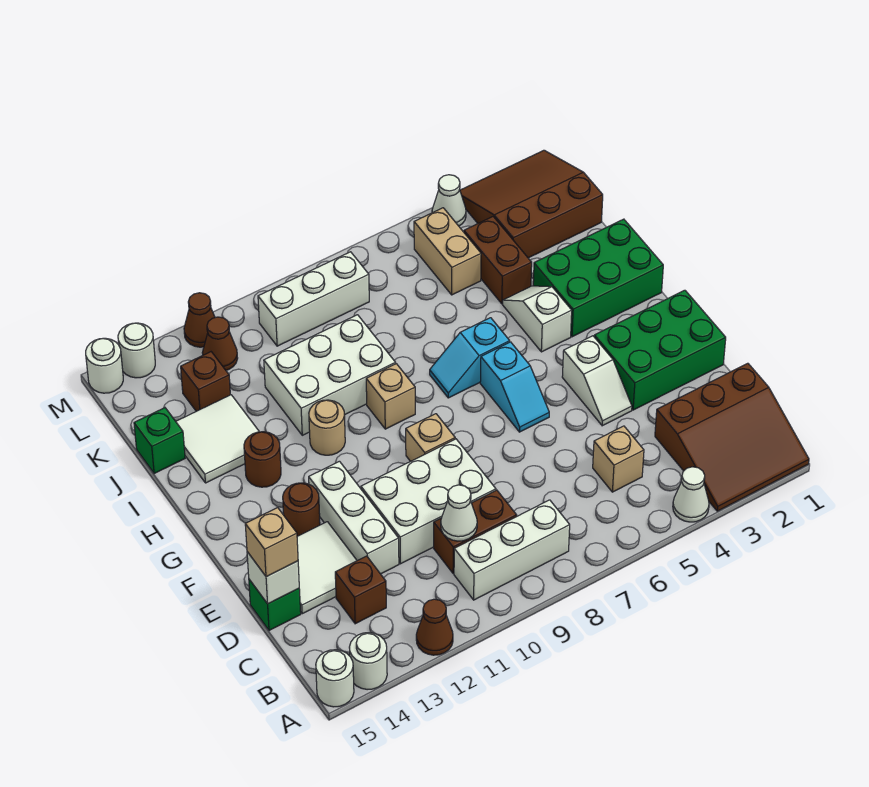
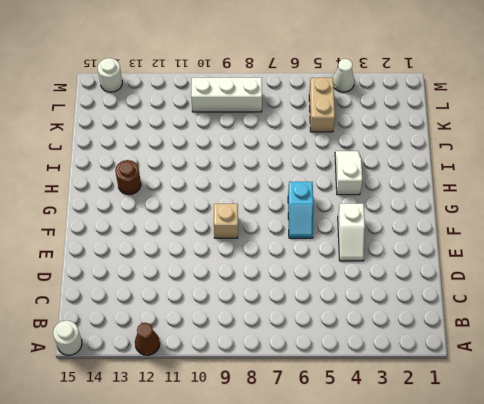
none -> brown 3x3 slope [655,363,809,511]
none -> white 1x1 cone [673,467,709,522]
none -> white 1x1 round brick [349,633,387,690]
none -> white 1x3 brick [454,500,570,600]

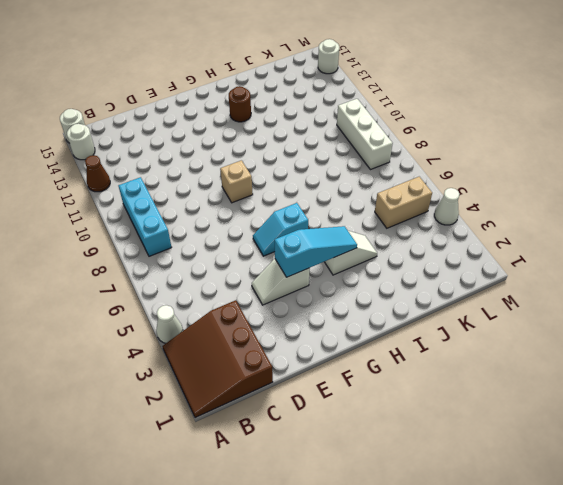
cyan 1x3 brick [118,177,172,256] -> white 1x3 brick [454,500,570,600]
cyan 1x3 slope [275,226,357,277] -> none
none -> tan 1x1 brick [593,426,644,492]
none -> brown 1x2 brick [434,490,517,574]
none -> brown 1x1 brick [335,556,386,624]
none -> white 2x3 brick [361,439,496,564]

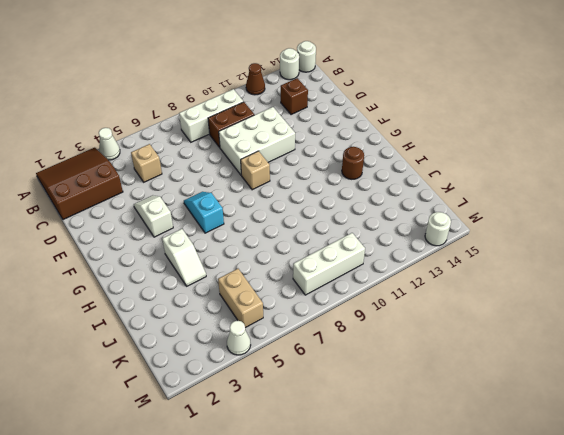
none -> white 1x3 brick [309,461,399,574]
none -> white 2x2 tile [297,522,357,614]
none -> green 1x1 brick [249,580,301,631]
none -> green 2x3 brick [594,290,726,410]

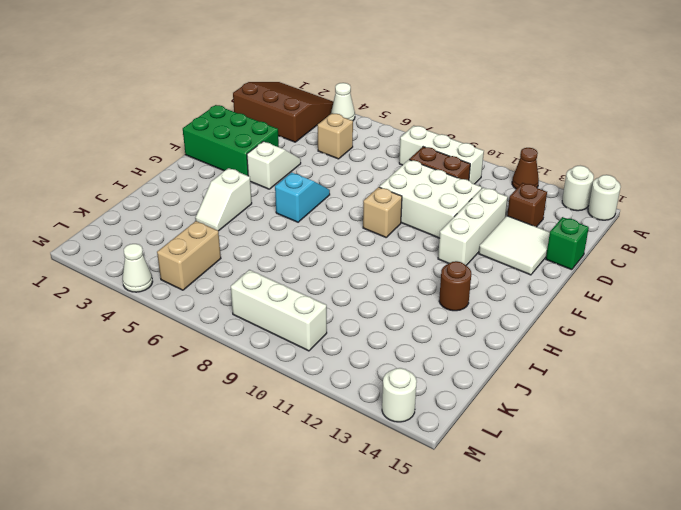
none -> brown 1x1 round brick [283,483,320,536]
none -> green 2x3 brick [533,219,663,337]
none -> cyan 1x2 slope [430,318,510,398]
none -> tan 1x1 brick [366,364,415,429]

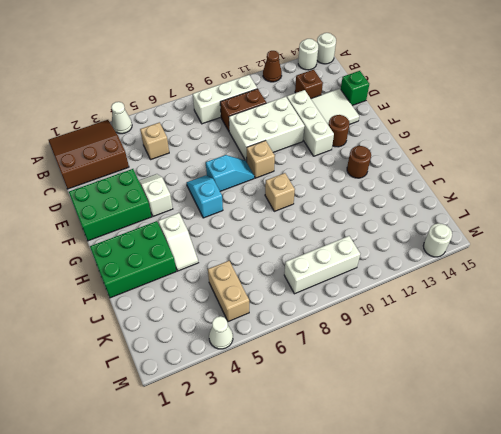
cyan 1x2 slope [206,155,254,191] -> cyan 1x2 slope moved to [430,318,510,398]
none -> tan 1x1 round brick [309,400,345,455]
none -> white 2x3 brick [264,315,396,435]
none -> white 2x2 tile [176,395,259,483]
none -> brown 1x2 brick [464,217,532,304]

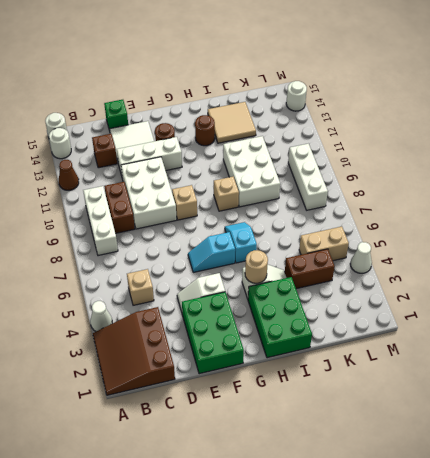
tan 1x1 round brick [245,250,268,283] -> tan 1x1 round brick moved to [309,400,345,455]
tan 2x2 tile [208,102,256,143] -> white 2x2 tile [176,395,259,483]
none -> green 1x1 brick [134,408,185,474]
none -> brown 3x3 slope [460,150,603,258]
none -> brown 1x1 brick [181,352,230,411]
none -> brown 1x1 cone [202,317,238,370]

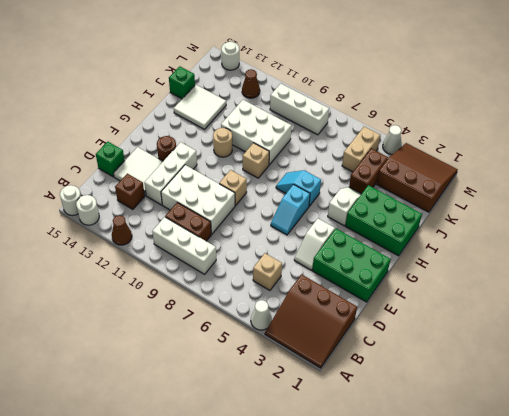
none -> brown 1x1 round brick [244,432,281,487]
none -> brown 1x1 brick [181,352,230,411]
none -> brown 1x1 cone [184,293,215,347]
none -> white 1x1 round brick [86,338,123,393]

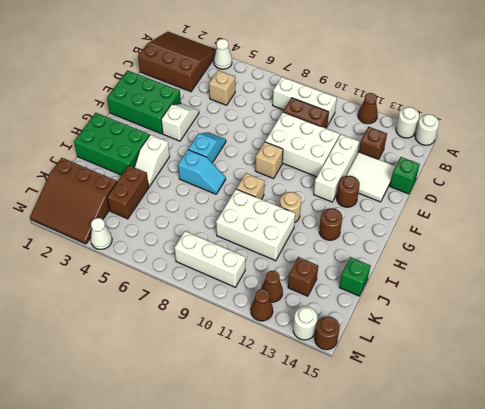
brown 1x1 round brick [315,316,340,350] -> white 1x1 round brick [86,338,123,393]
none -> white 2x2 tile [176,395,259,483]
none -> tan 1x2 brick [414,208,481,295]
none -> white 1x1 cone [441,485,477,541]
none -> white 1x1 brick [247,552,299,604]

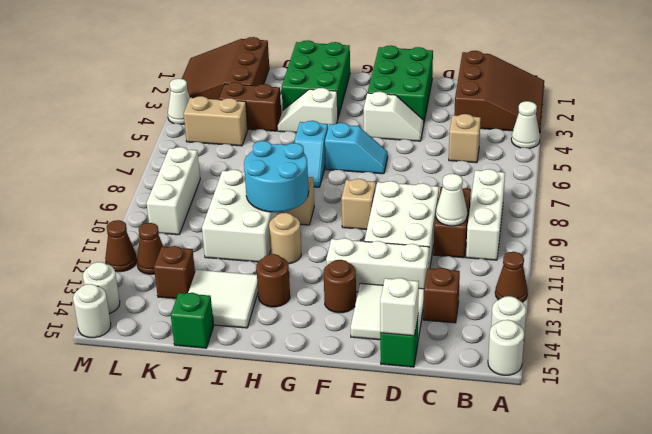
cyan 2x2 round brick [244,141,309,212] -> none
none -> tan 1x1 brick [245,508,298,577]

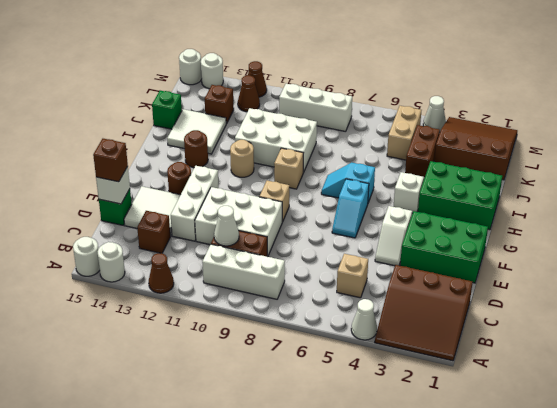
brown 1x1 brick [93,139,128,182] -> tan 1x1 brick [245,508,298,577]

